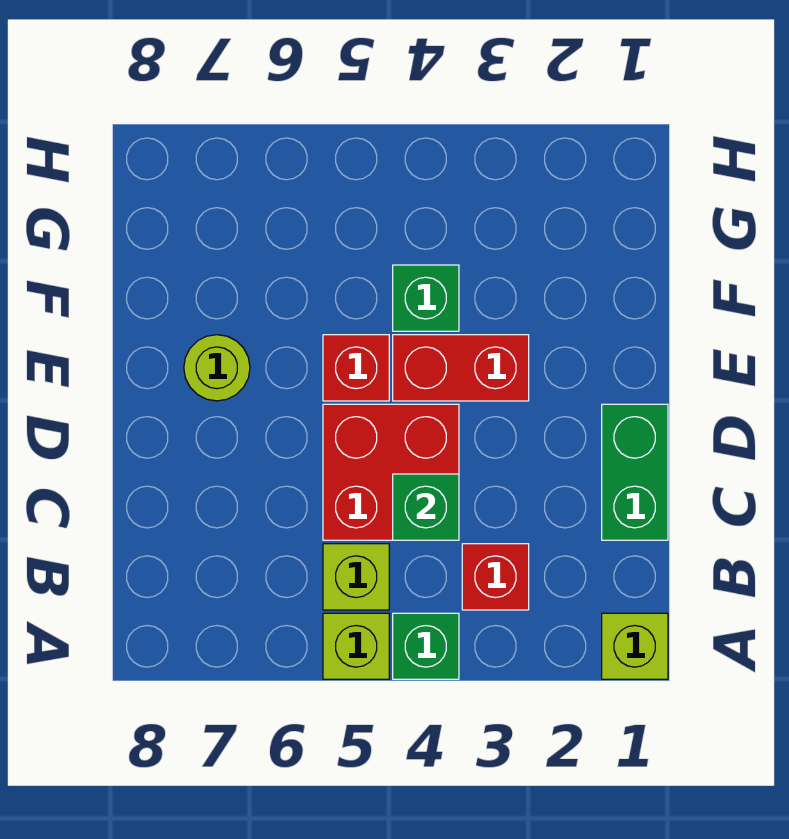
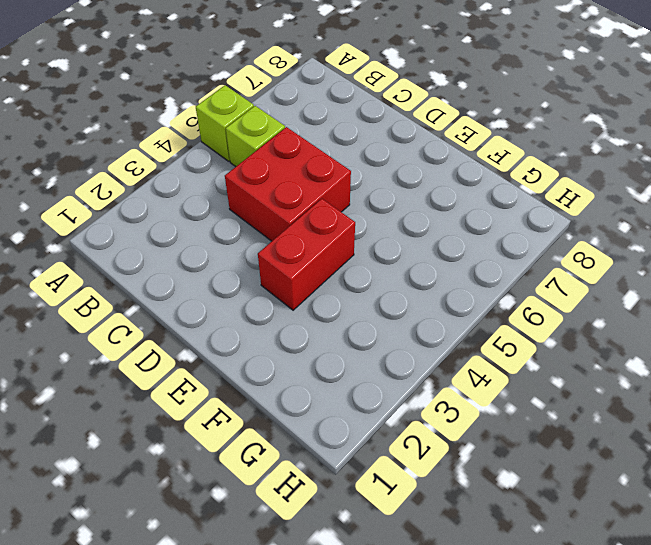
none -> lime 1x1 brick [602,613,668,679]
none -> green 1x1 brick [393,613,459,679]
none -> red 1x1 brick [462,544,529,610]

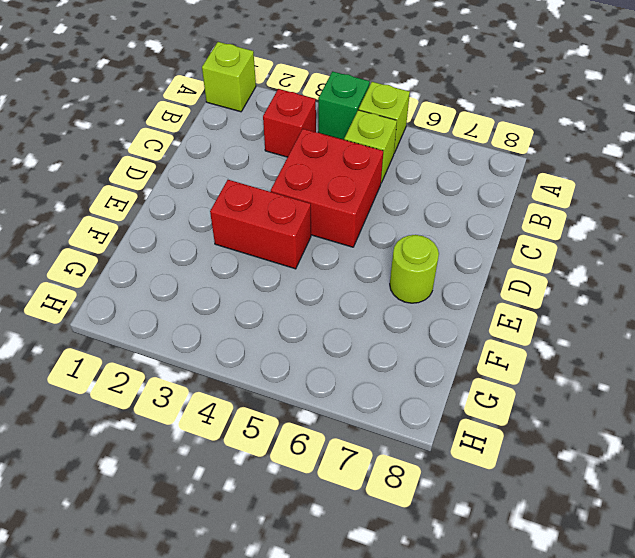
none -> green 1x2 brick [602,404,668,540]
none -> red 1x1 brick [323,335,389,401]
none -> green 1x1 brick [393,265,459,331]

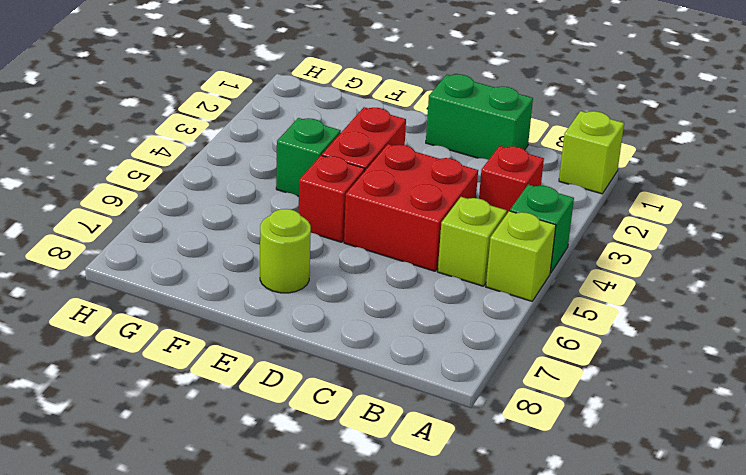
none -> green 1x1 brick [393,474,459,540]

